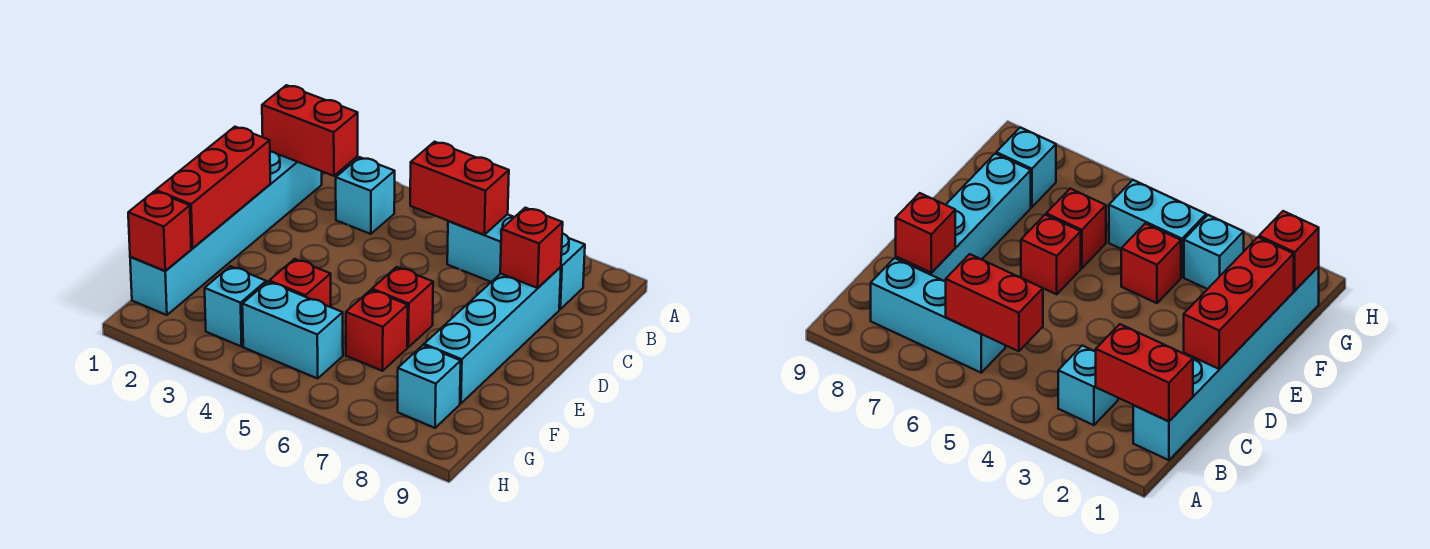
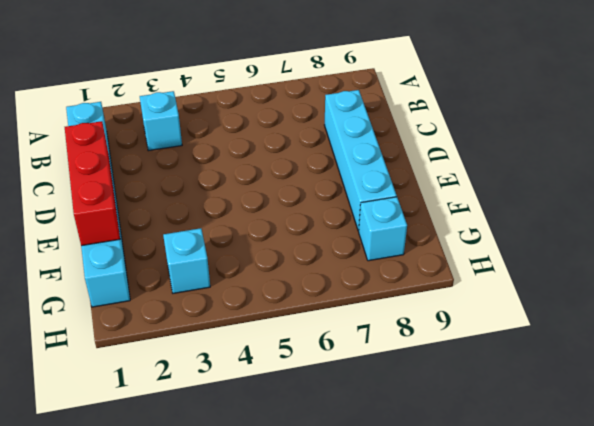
none -> cyan 1x3 brick [447,214,585,309]
none -> red 1x1 brick [372,267,433,347]
none -> red 1x1 brick [269,259,331,307]

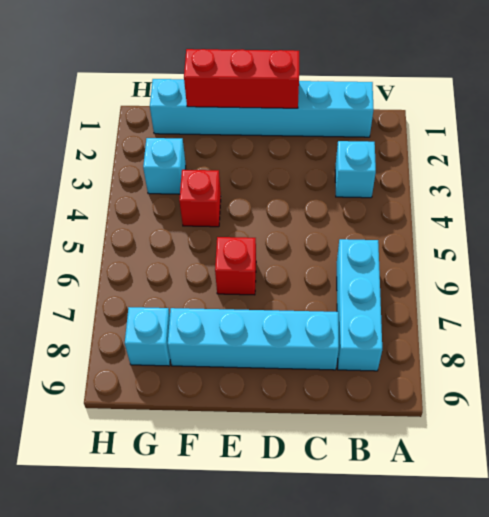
none -> red 1x1 brick [346,290,408,371]
none -> cyan 1x2 brick [242,282,343,379]
none -> red 1x2 brick [262,85,358,176]

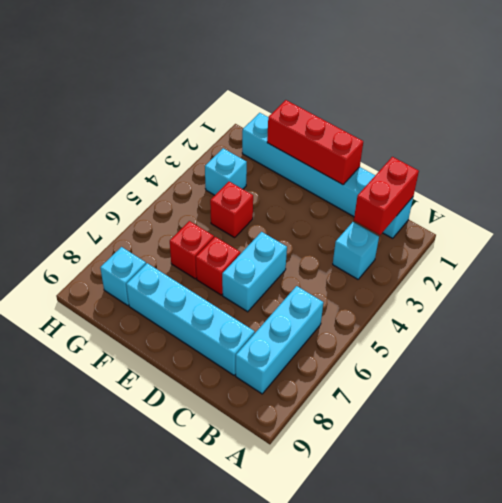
cyan 1x2 brick [222,232,287,312] -> cyan 1x2 brick moved to [242,282,343,379]
none -> red 1x2 brick [410,142,509,235]
none -> red 1x1 brick [500,208,563,288]
none -> red 1x1 brick [128,191,191,271]

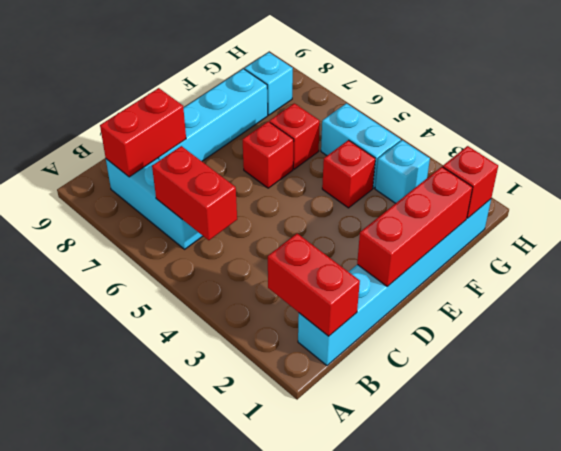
red 1x2 brick [100,88,186,177] -> red 1x1 brick [500,208,563,288]
none -> cyan 1x1 brick [336,157,395,234]

